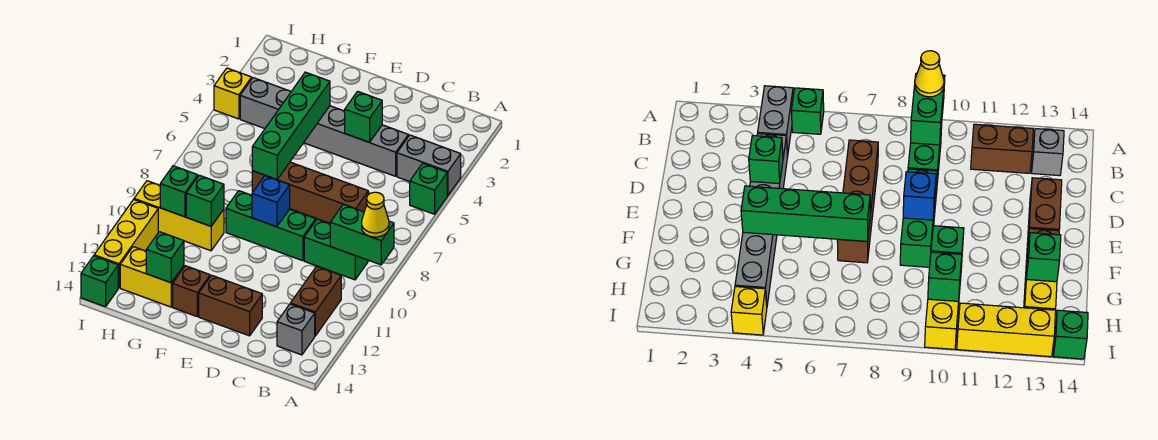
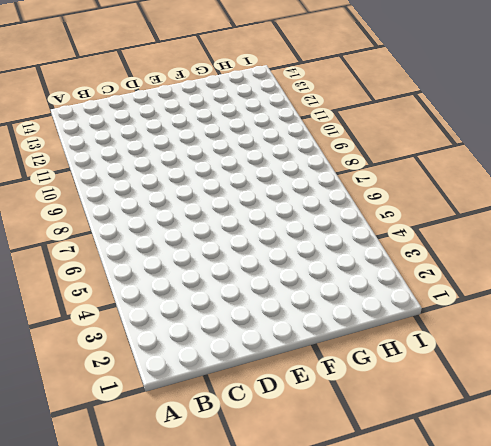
none -> grey 1x2 brick [397,135,461,196]
none -> green 1x1 brick [410,163,447,214]
none -> green 1x2 brick [304,219,368,280]

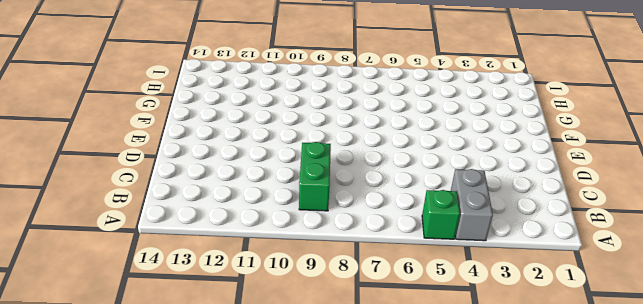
none -> brown 1x2 brick [290,266,341,336]
none -> grey 1x1 brick [277,304,315,355]
none -> grey 1x6 brick [240,78,408,176]

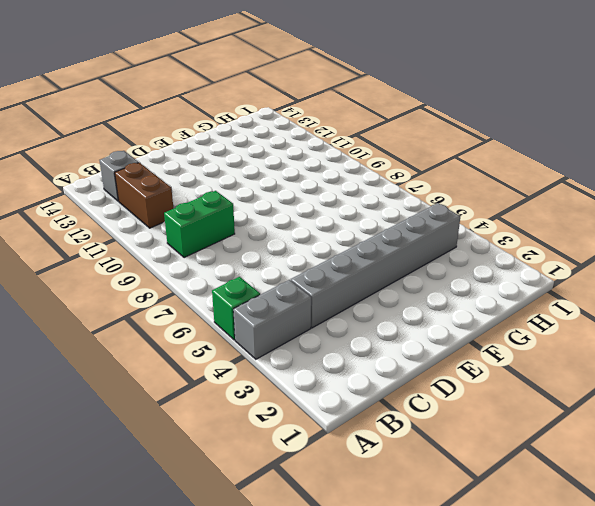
none -> brown 1x4 brick [252,162,368,223]
none -> green 1x3 brick [226,191,316,261]
none -> brown 1x2 brick [199,275,262,336]

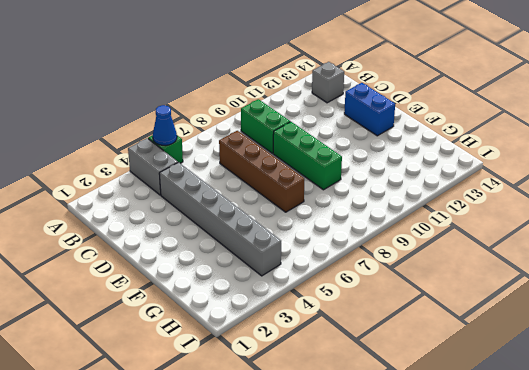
blue 1x1 cone [153,105,177,146] -> none
blue 1x2 brick [344,83,395,136] -> brown 1x2 brick [199,275,262,336]
none -> brown 1x2 brick [290,266,341,336]
none -> brown 1x1 brick [173,266,210,316]
none -> yellow 1x3 brick [134,181,224,251]

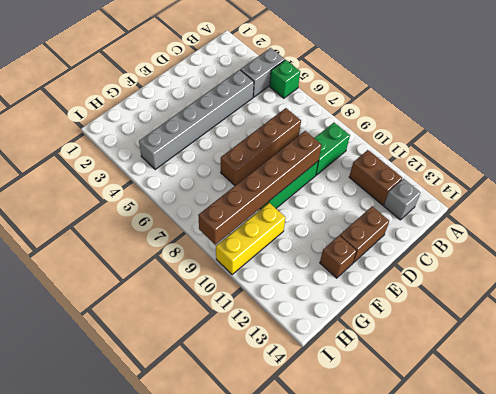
brown 1x6 brick [198,131,322,245] -> blue 1x1 brick [252,176,290,227]
none -> yellow 1x2 brick [120,247,184,307]
none -> yellow 1x1 brick [214,68,252,119]
none -> yellow 1x3 brick [94,199,158,288]

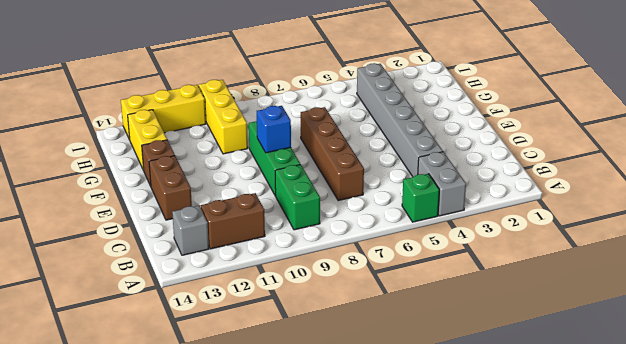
none -> yellow 1x1 brick [214,68,252,119]
none -> green 1x1 brick [81,256,118,307]
none -> green 1x2 brick [330,204,394,265]

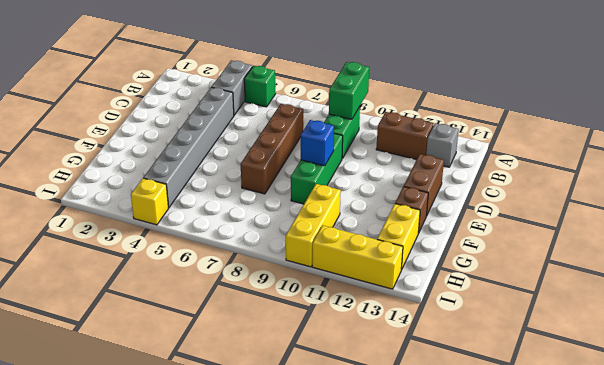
none -> green 1x1 brick [81,256,118,307]
none -> green 1x1 brick [345,91,382,142]
none -> green 1x4 brick [252,72,330,179]

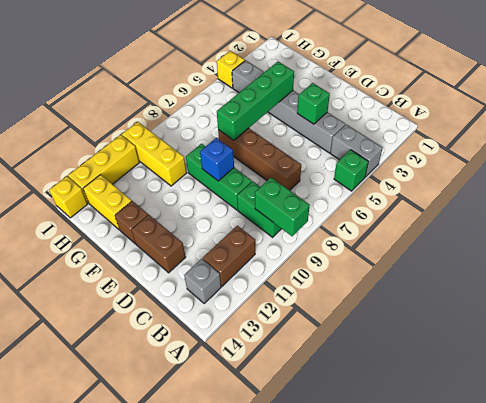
yellow 1x1 brick [49,176,88,218] -> green 1x1 brick [81,256,118,307]
none -> green 1x1 brick [186,175,224,226]
none -> green 1x1 brick [146,232,184,283]
none -> green 1x1 brick [160,166,198,217]

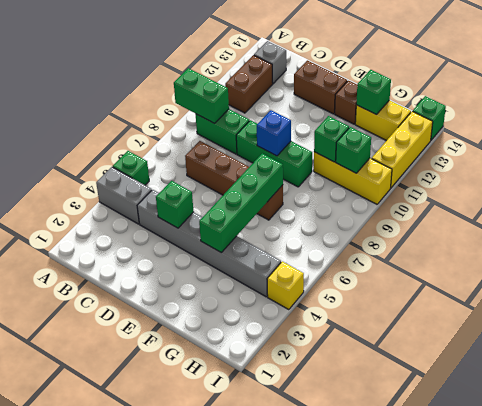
none -> yellow 1x1 cone [362,192,389,237]

